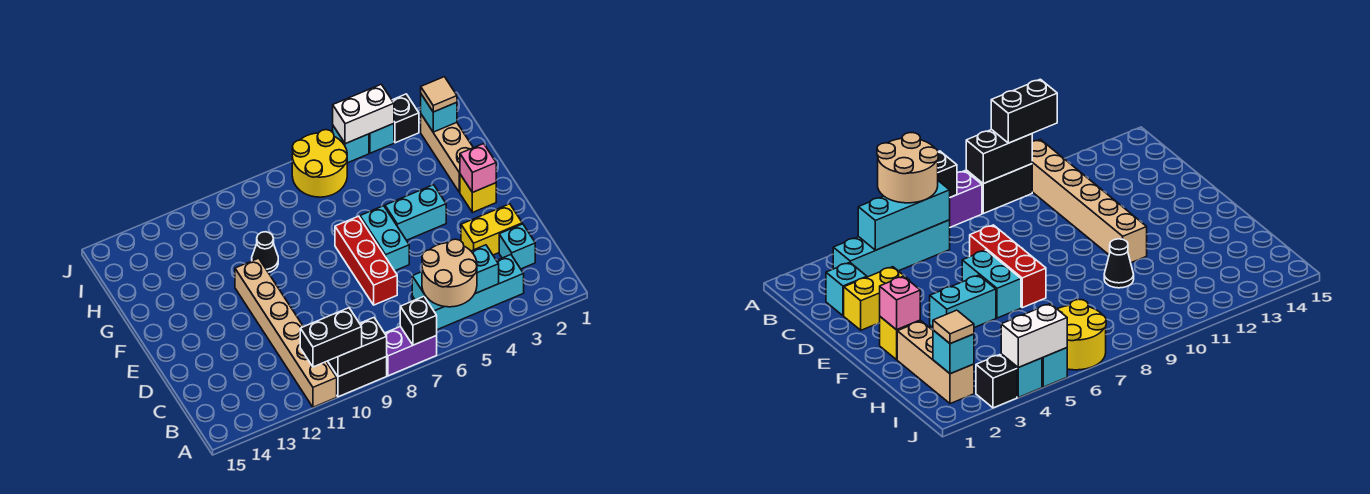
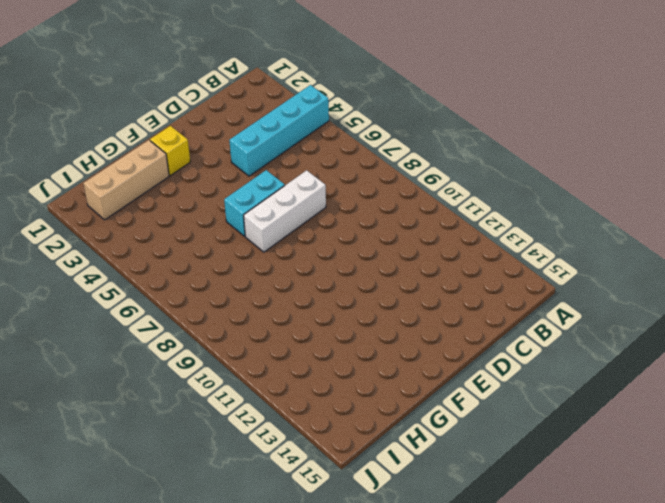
cyan 1x4 brick [229,85,329,176] -> cyan 1x4 brick turned to [412,255,524,330]
white 1x3 brick [244,170,326,252] -> red 1x3 brick [335,216,397,305]
none -> purple 1x2 brick [385,327,437,376]
none -> black 1x2 brick [326,357,387,397]
none -> tan 1x6 brick [235,258,337,407]

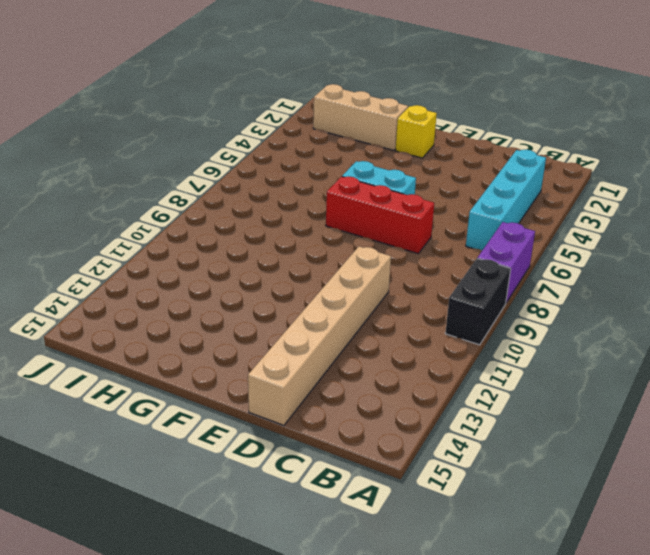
tan 1x6 brick [248,246,391,425] -> tan 1x6 brick turned to [235,258,337,407]
none -> cyan 1x1 brick [499,224,535,269]
none -> yellow 1x2 brick [461,204,522,255]
none -> cyan 1x2 brick [385,185,446,240]

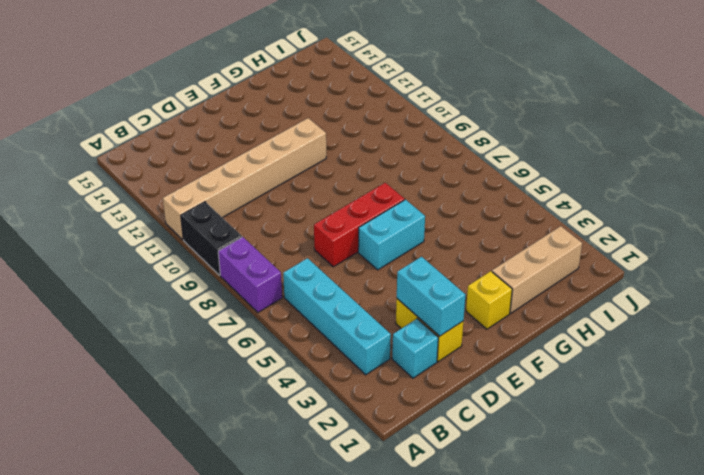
cyan 1x2 brick [397,257,465,336] -> cyan 1x2 brick moved to [385,185,446,240]
none -> black 1x1 cone [252,232,278,272]
none -> yellow 2x2 round brick [292,130,347,197]
none -> black 1x1 brick [392,94,419,143]

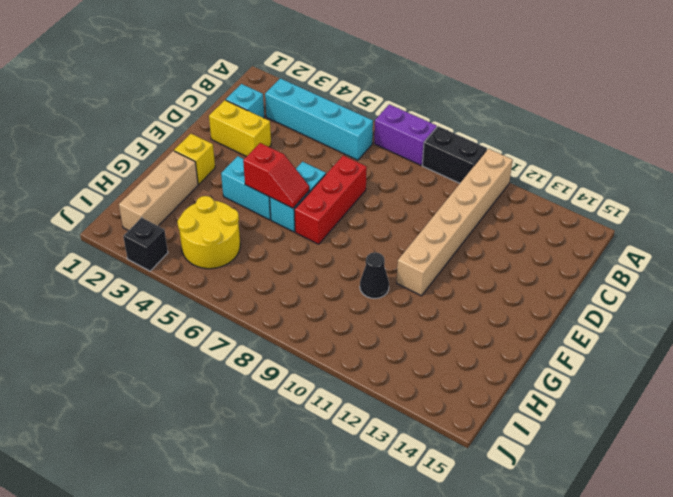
red 1x2 slope [243,143,309,208] -> none
yellow 2x2 round brick [177,196,240,269] -> yellow 2x2 round brick moved to [292,130,347,197]
none -> cyan 1x1 brick [369,124,394,153]
none -> cyan 1x1 brick [333,126,369,163]
none -> black 1x1 brick [400,297,437,345]

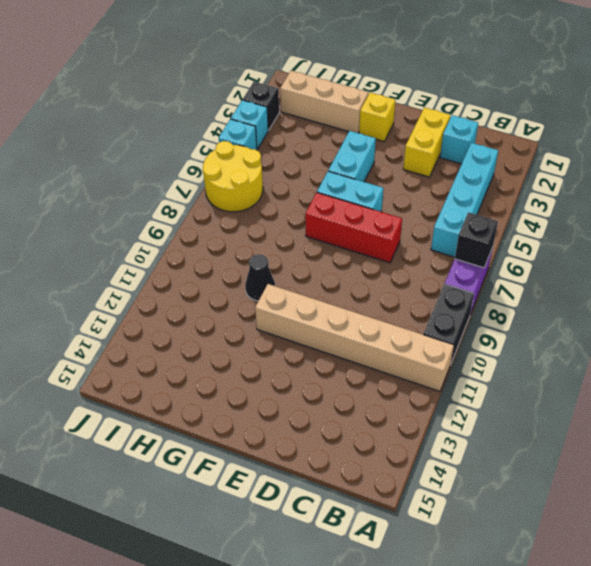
none -> black 1x2 brick [328,318,387,377]
none -> cyan 1x3 brick [412,245,499,311]
none -> pink 1x1 brick [460,144,496,192]

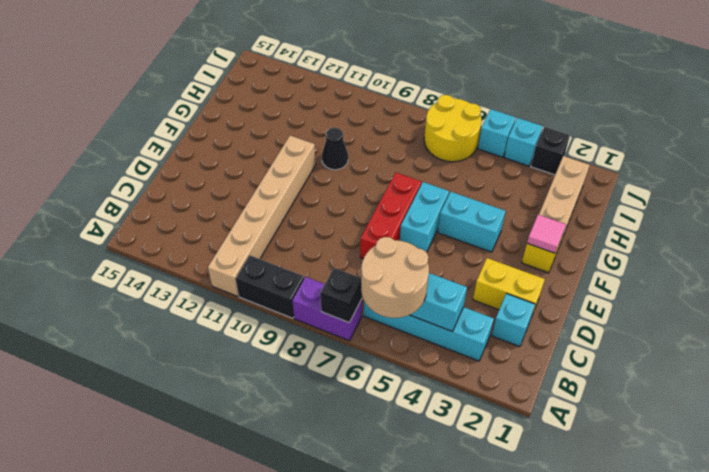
pink 1x1 tile [527,215,566,253] -> pink 1x1 brick [460,144,496,192]
none -> black 1x2 brick [328,318,387,377]
none -> cyan 1x1 brick [421,94,457,132]
none -> white 1x2 brick [333,84,394,144]

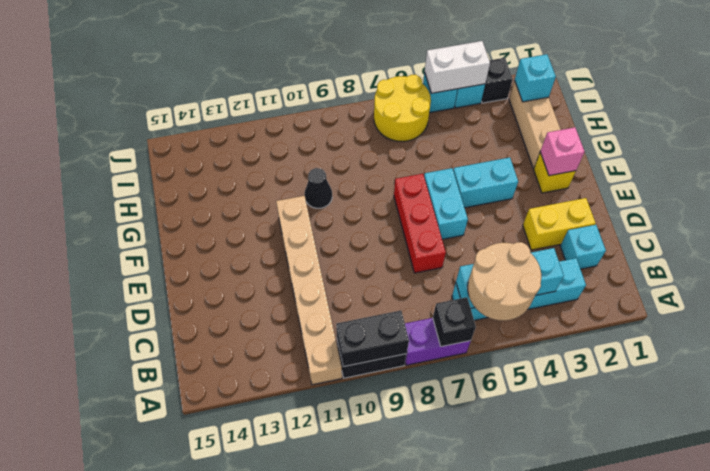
none -> black 1x2 brick [300,308,362,367]
none -> tan 1x1 tile [421,77,457,112]

